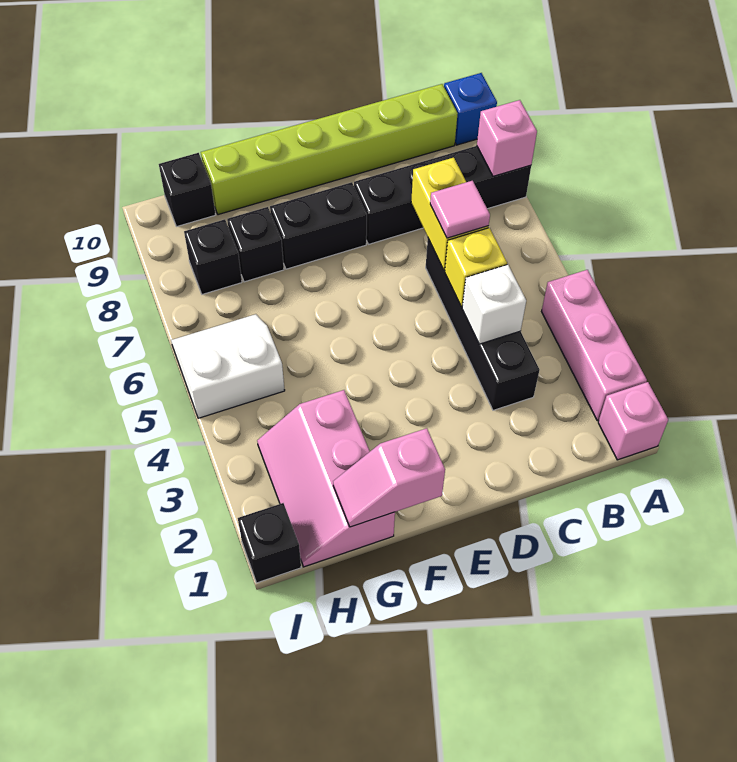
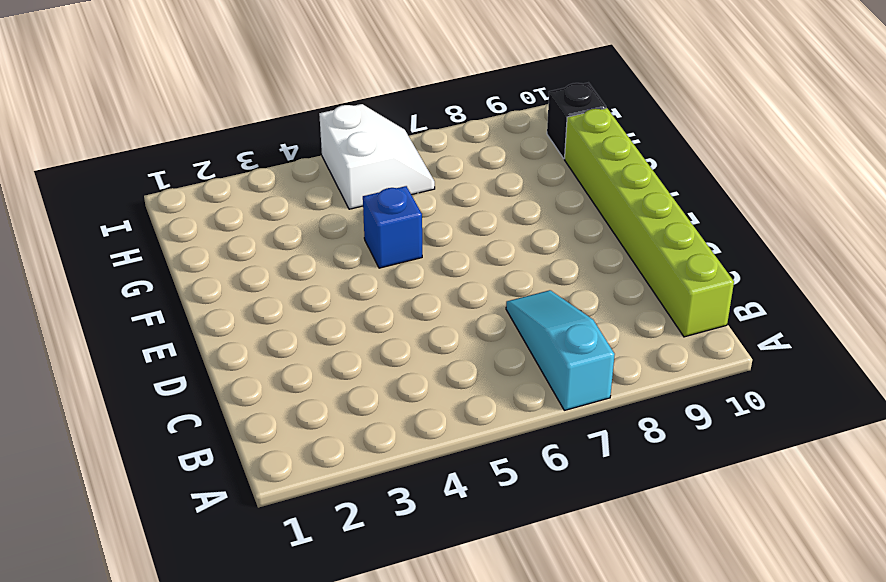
cyan 1x3 slope [506,290,615,410] -> none
blue 1x1 brick [363,186,422,268] -> blue 1x1 brick moved to [444,73,497,145]
none -> pink 1x1 brick [598,382,668,460]
none -> pink 1x3 brick [542,270,647,421]
none -> black 1x4 brick [354,146,531,244]

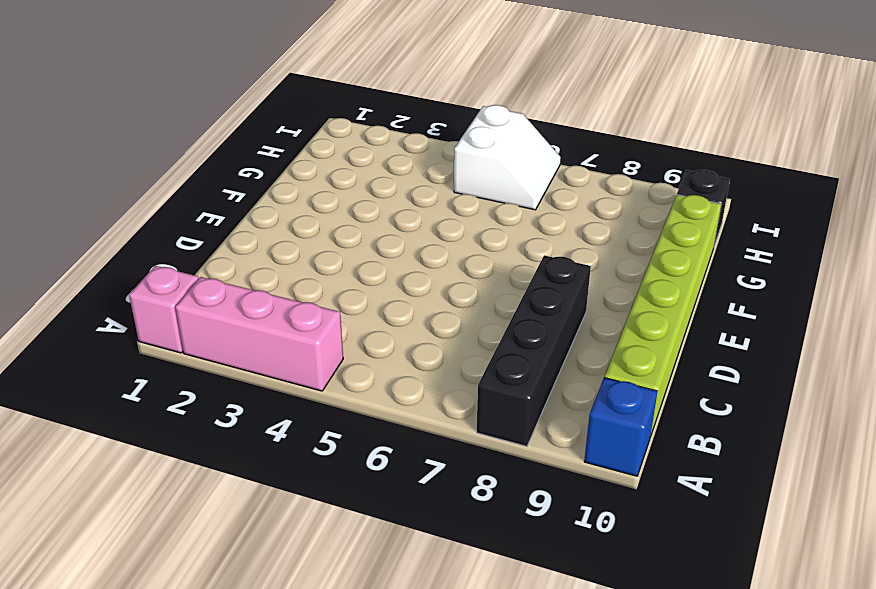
none -> black 1x4 brick [426,239,539,410]
none -> black 1x2 brick [270,182,367,269]
none -> pink 2x3 slope [257,390,395,567]

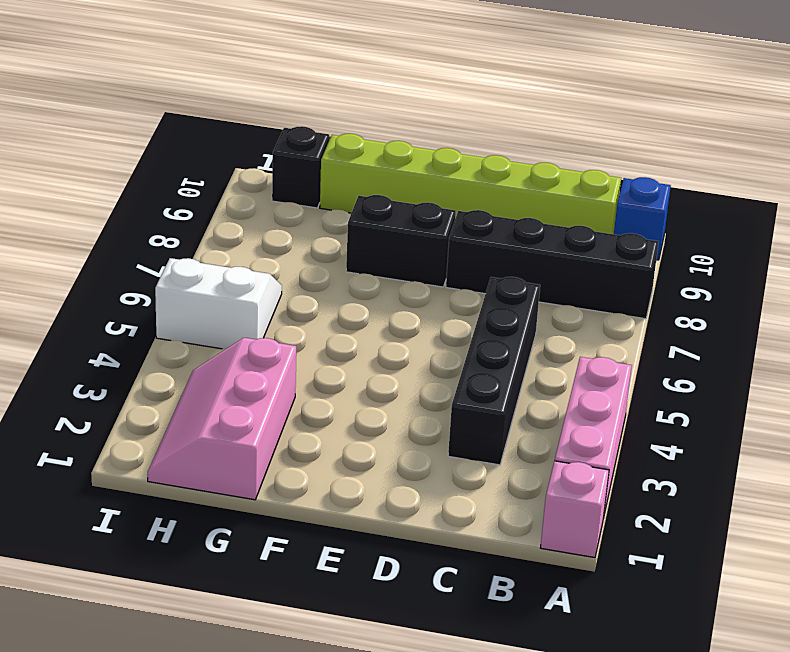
none -> black 1x1 brick [227,207,284,282]
none -> black 1x1 brick [184,219,242,295]
none -> black 1x1 brick [238,503,301,583]

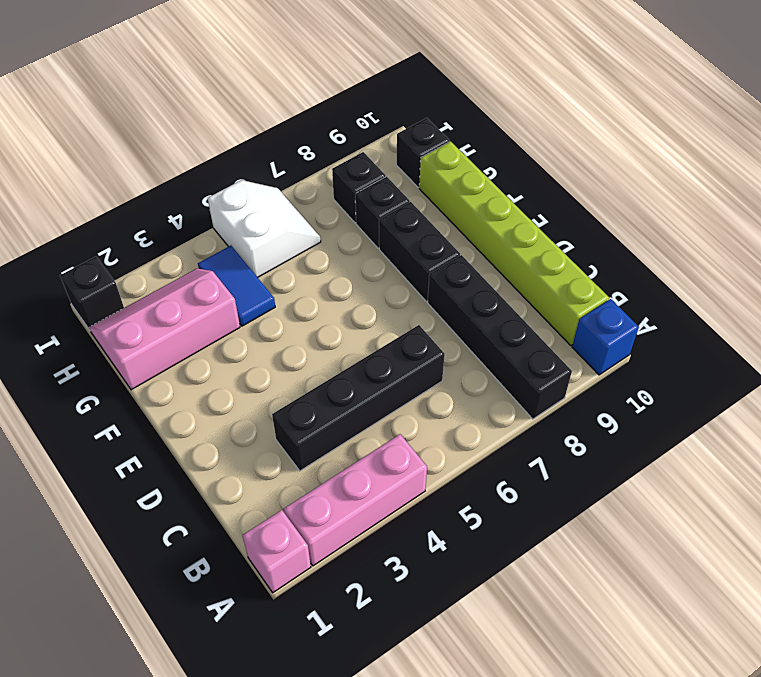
blue 1x2 tile [198,246,275,326] -> none
none -> pink 1x1 brick [477,100,537,176]
none -> white 1x1 brick [462,265,526,344]
none -> yellow 1x1 brick [445,228,507,307]

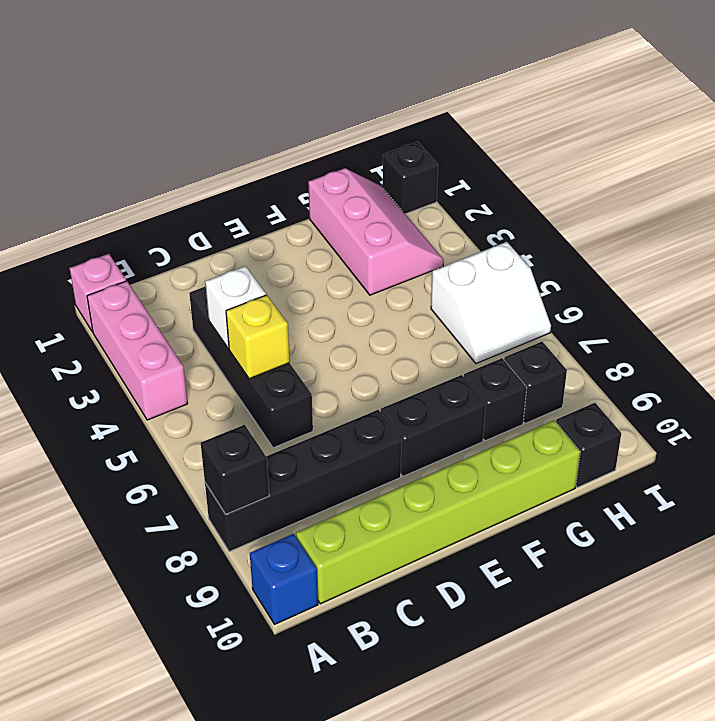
black 1x1 brick [201,425,269,514] -> pink 1x1 brick [477,100,537,176]
none -> yellow 1x2 brick [411,158,489,270]
none -> pink 1x2 slope [333,428,445,527]
none -> pink 1x1 tile [430,181,490,238]

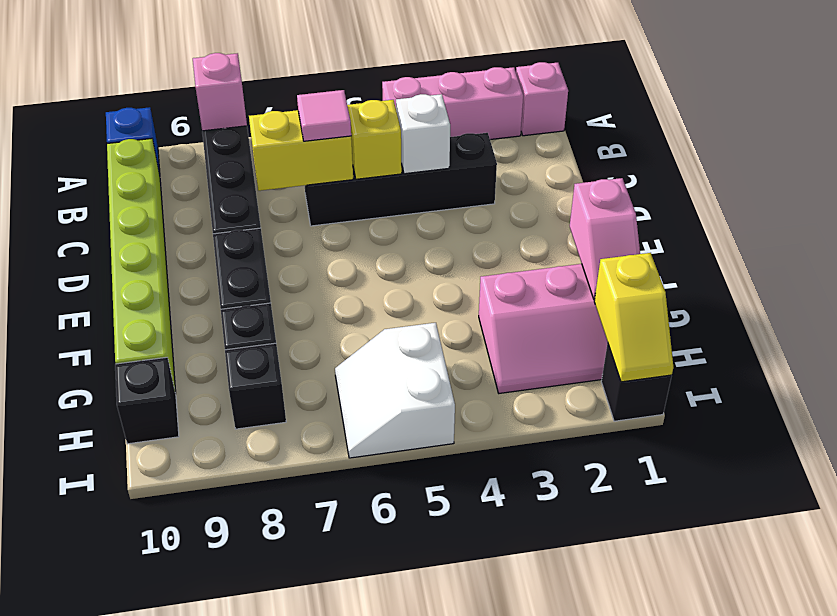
yellow 1x2 slope [594,253,673,382] -> none

